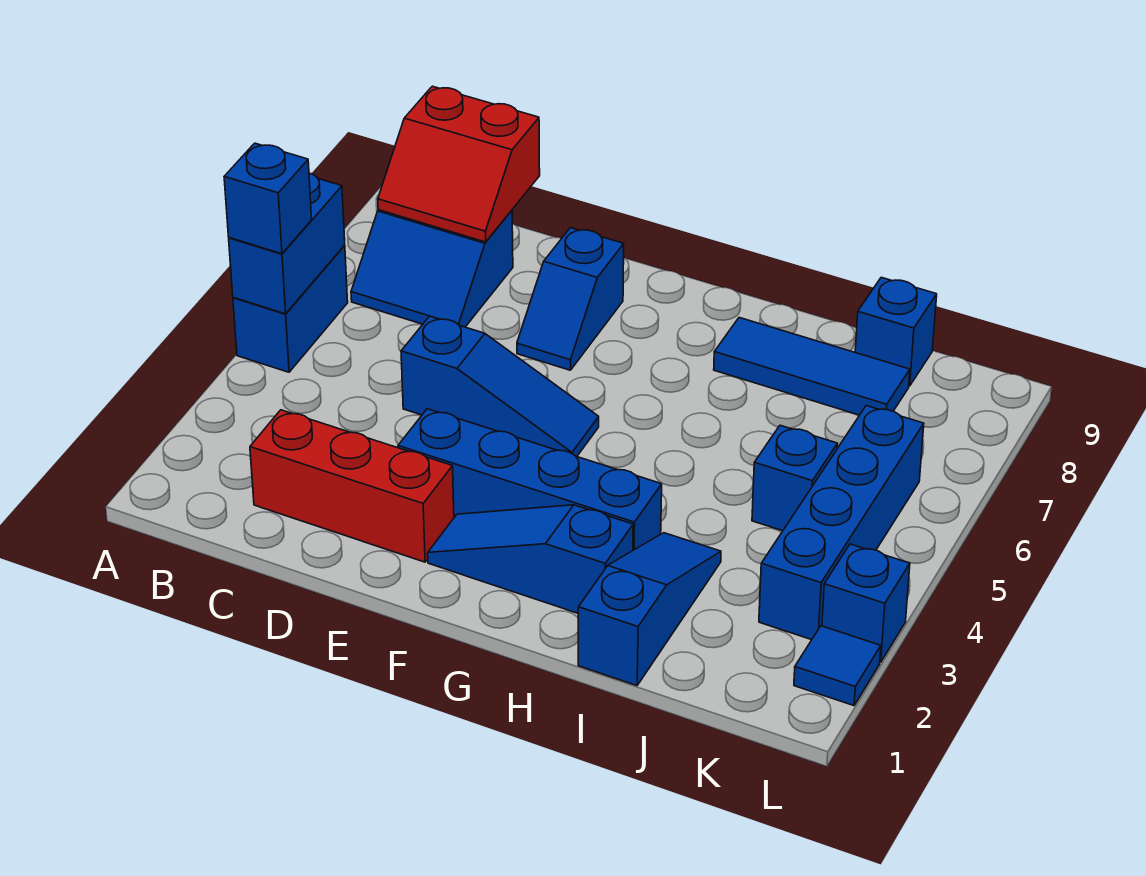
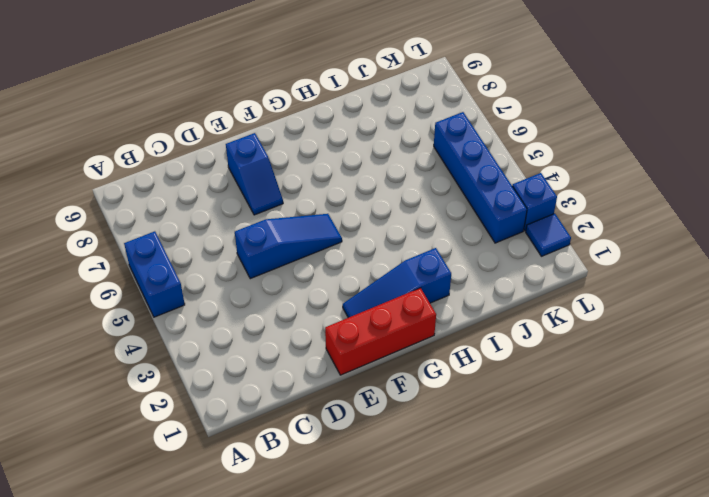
red 1x3 brick [325,288,436,375] -> red 1x3 brick moved to [250,410,454,562]
none -> blue 2x2 slope [351,210,513,327]
none -> blue 1x4 brick [398,409,662,550]
none -> blue 1x3 tile [714,318,910,415]

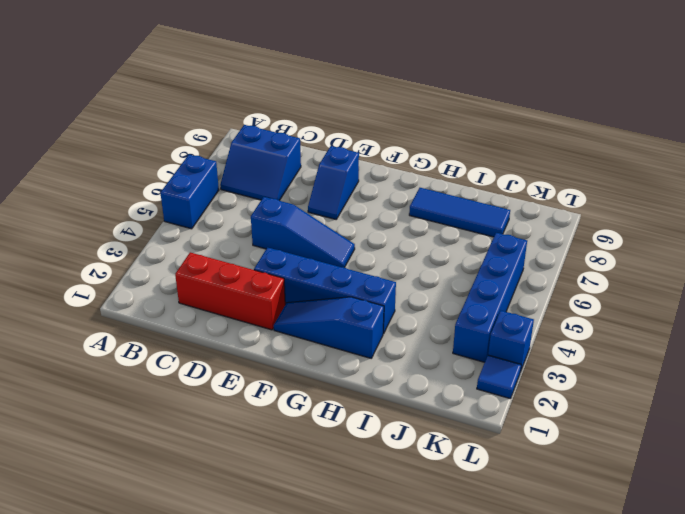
none -> blue 1x3 slope [578,533,721,686]
none -> blue 1x1 brick [752,425,837,531]
none -> blue 1x1 brick [855,277,937,386]

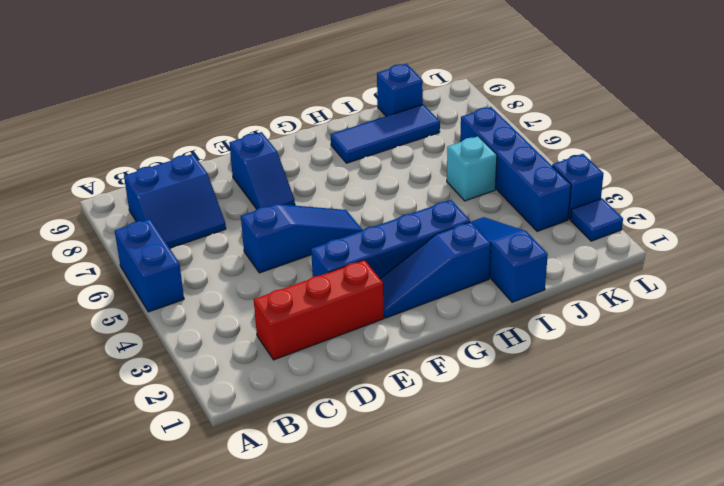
cyan 1x1 brick [447,136,497,201] -> blue 1x1 brick [752,425,837,531]
none -> blue 1x2 brick [229,173,345,314]
none -> red 2x2 slope [378,86,540,242]
none -> blue 1x1 brick [224,143,312,254]

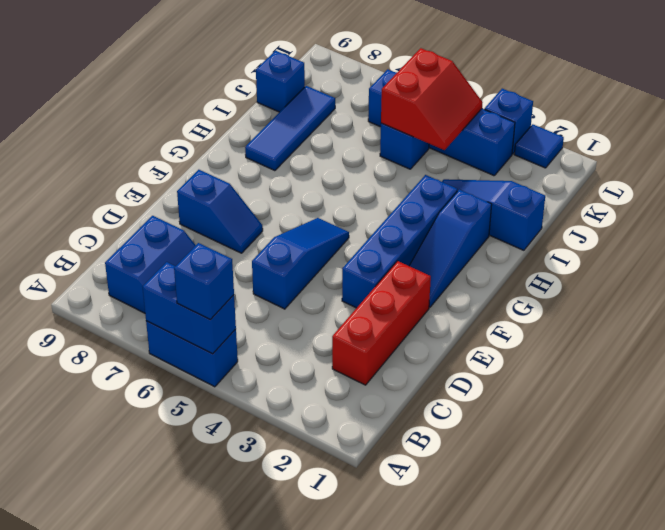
red 2x2 slope [381,48,483,150] -> red 2x2 slope moved to [378,86,540,242]

